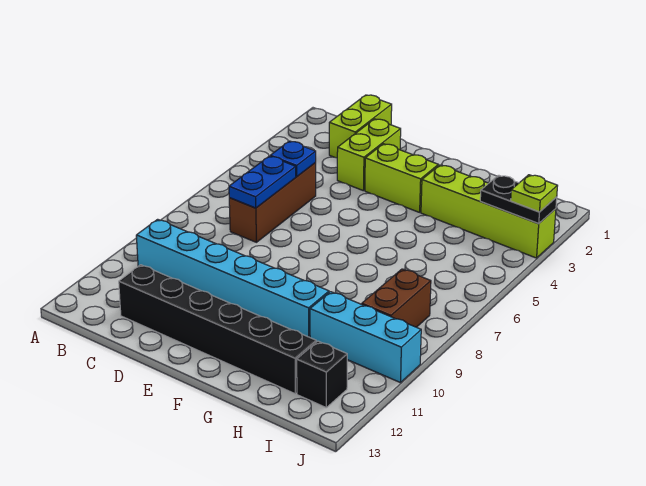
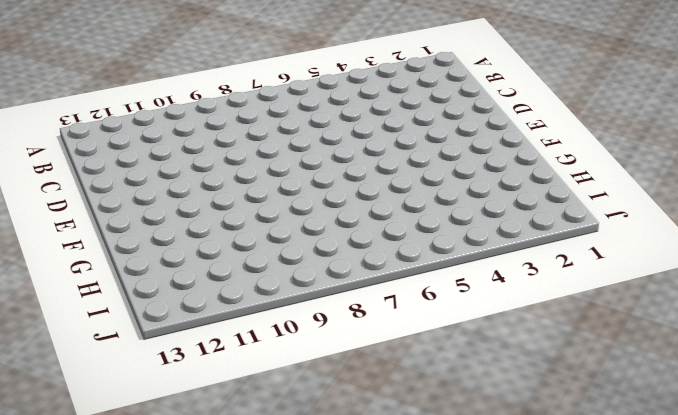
none -> cyan 1x6 brick [136,219,329,337]
none -> lime 1x2 brick [329,95,392,158]
none -> brown 1x3 brick [229,163,316,242]

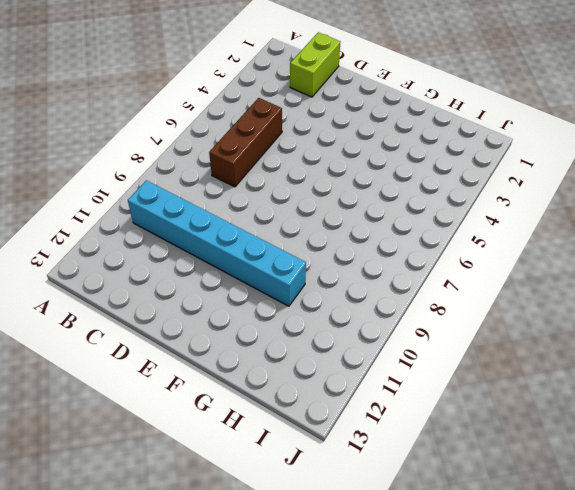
none -> black 1x6 brick [119,265,316,394]
none -> lime 1x2 brick [337,119,401,191]
none -> lime 1x2 brick [365,144,438,212]

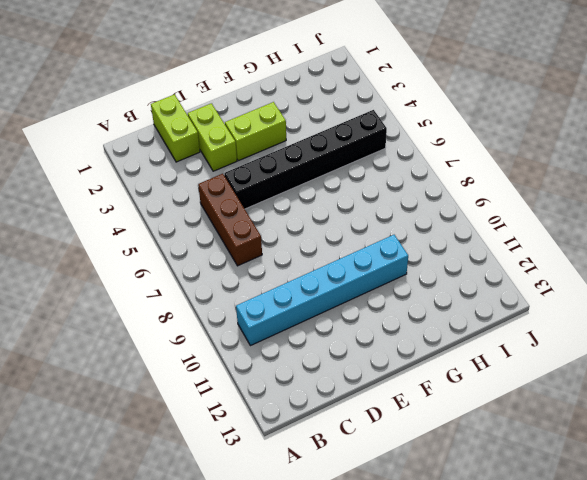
black 1x6 brick [224,110,387,209] -> black 1x6 brick moved to [119,265,316,394]
none -> lime 1x4 brick [421,165,556,258]
none -> cyan 1x3 brick [310,292,421,383]
none -> brown 1x2 brick [362,269,431,327]

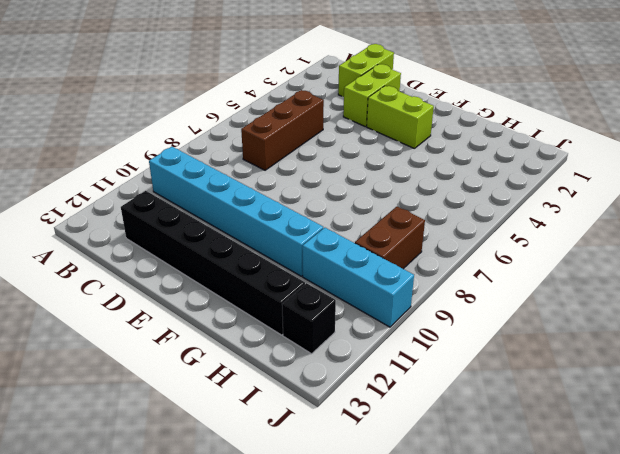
none -> lime 1x4 brick [421,165,556,258]
none -> blue 1x1 plate [270,141,316,176]
none -> blue 1x2 plate [229,156,296,208]

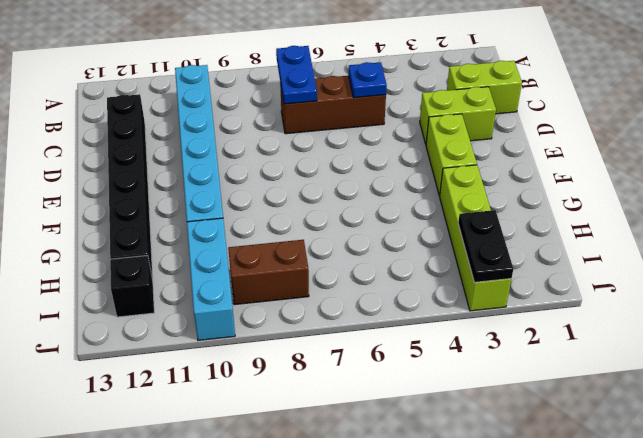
blue 1x2 plate [276,46,317,104] -> blue 1x2 plate turned to [229,156,296,208]
none -> lime 1x1 plate [511,175,557,212]

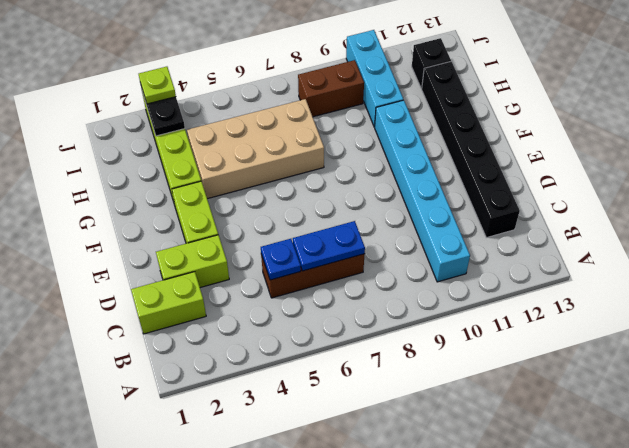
tan 2x4 brick [187,99,324,199] -> none

